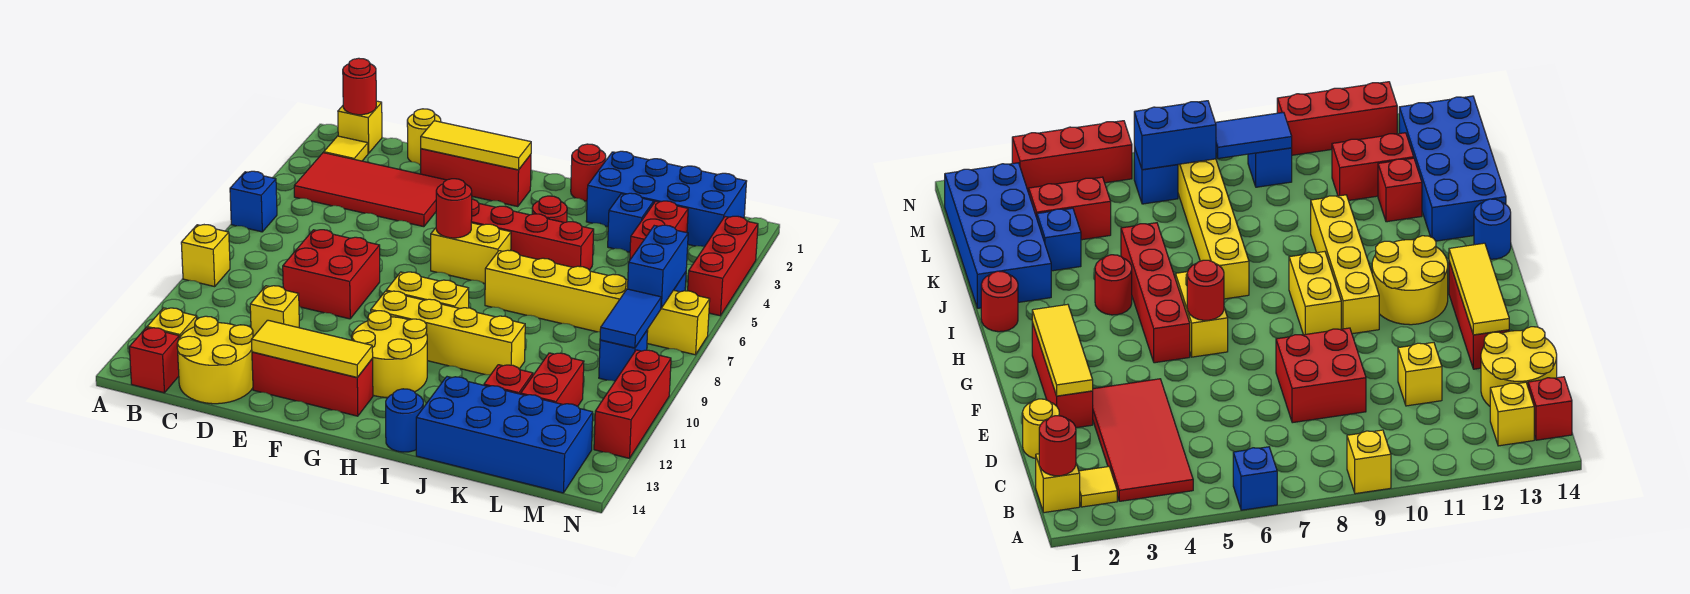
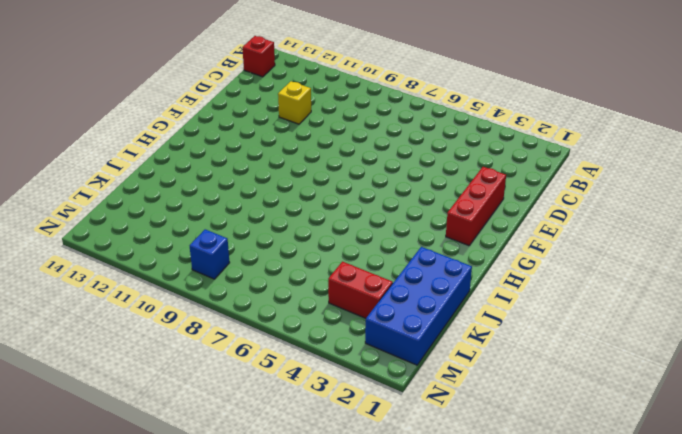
none -> blue 1x1 brick [230,171,277,232]
none -> yellow 1x1 brick [181,225,230,287]
none -> yellow 1x1 brick [338,101,382,153]
none -> yellow 1x1 tile [324,136,368,161]

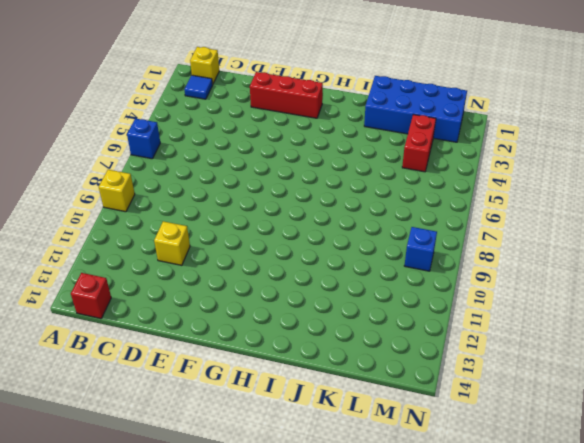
blue 1x1 tile [184,75,213,99] -> yellow 1x1 tile [324,136,368,161]
none -> red 2x4 tile [294,153,446,227]
none -> yellow 1x1 brick [147,308,197,338]
none -> yellow 2x2 round brick [177,316,253,404]
none -> yellow 1x1 round brick [407,109,441,165]

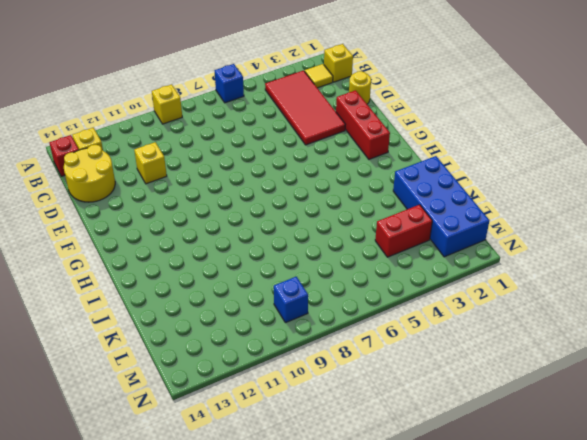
none -> red 2x2 brick [283,230,380,319]
none -> red 1x3 brick [252,352,373,416]
none -> red 1x4 brick [471,199,594,270]
none -> yellow 1x2 brick [431,223,511,283]

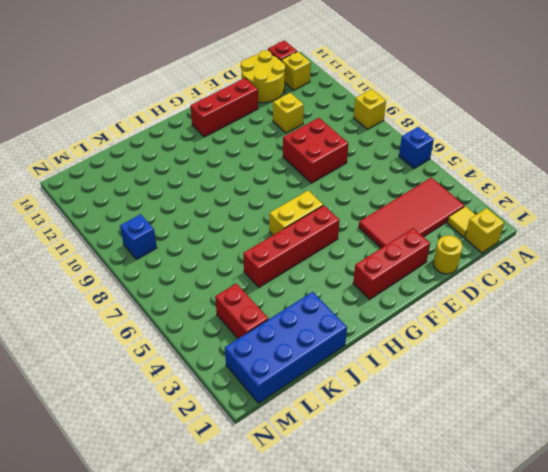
none -> yellow 1x2 brick [386,272,469,308]
none -> yellow 1x4 brick [371,291,525,375]
none -> yellow 2x2 round brick [352,311,427,397]
none -> red 1x1 round brick [571,144,606,201]

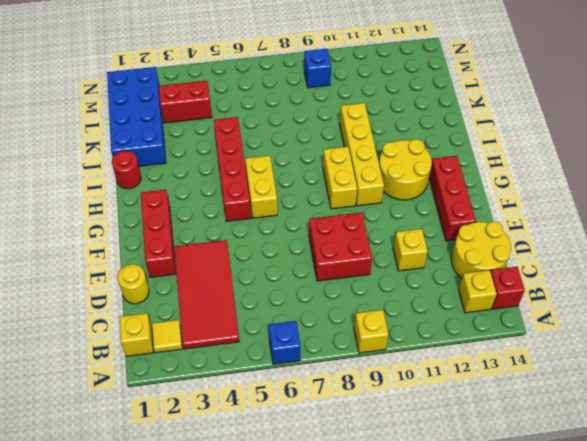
none -> red 1x1 round brick [532,196,567,223]
none -> yellow 1x6 brick [485,250,710,355]
none -> blue 1x1 round brick [386,389,423,452]
none -> blue 2x4 brick [416,377,593,493]

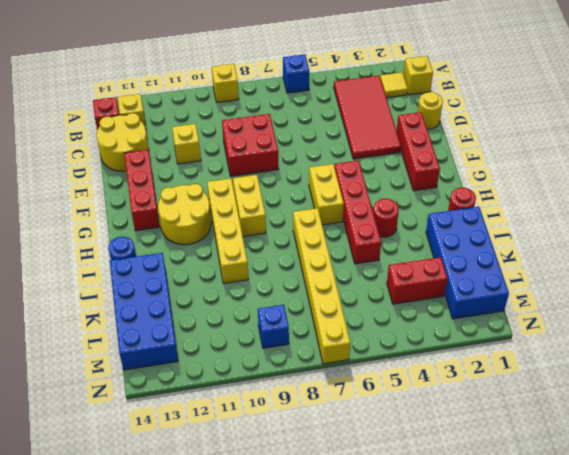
none -> blue 1x1 brick [608,193,654,252]
none -> red 1x1 brick [484,365,533,394]
none -> red 1x2 brick [521,353,584,406]
none -> blue 1x1 brick [1134,147,1178,204]

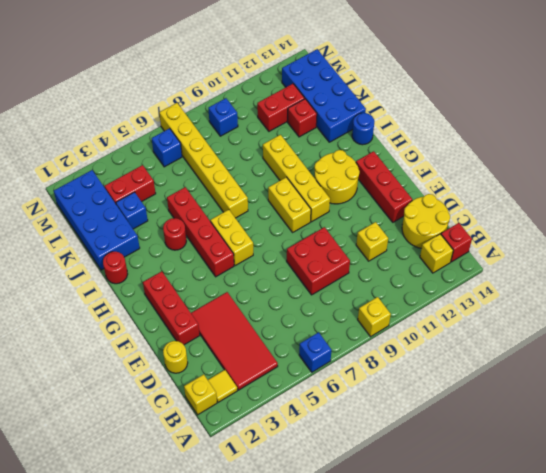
none -> red 1x3 brick [688,216,758,316]
none -> red 1x3 brick [594,350,671,458]
none -> red 1x1 round brick [343,58,376,115]
none -> yellow 1x3 tile [421,121,531,170]

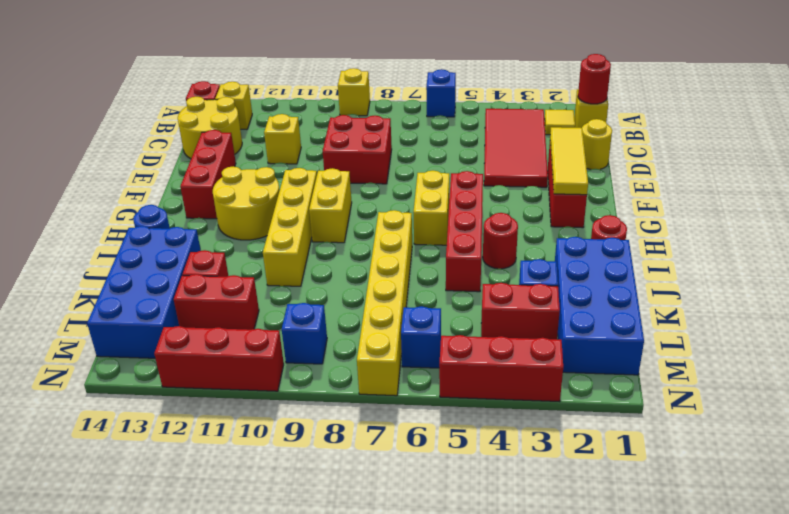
none -> yellow 1x3 tile [251,320,373,377]
none -> red 1x1 round brick [436,179,472,238]
none -> blue 1x2 brick [628,225,688,308]
none -> blue 1x2 tile [600,289,661,348]

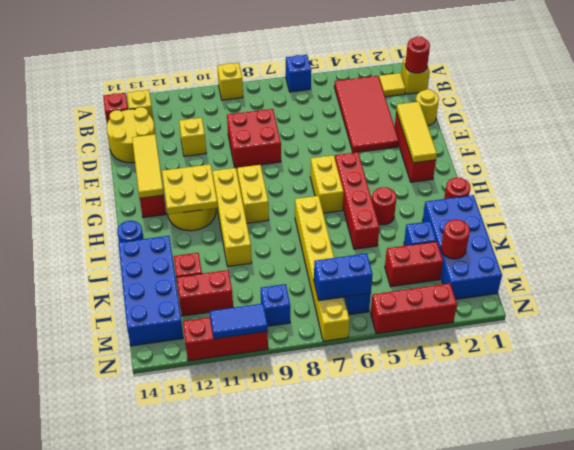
yellow 2x2 plate [162,164,218,214] -> none
red 1x1 round brick [441,220,470,259] -> red 1x1 round brick moved to [436,179,472,238]
blue 1x2 tile [210,304,268,339] -> blue 1x2 tile moved to [600,289,661,348]

